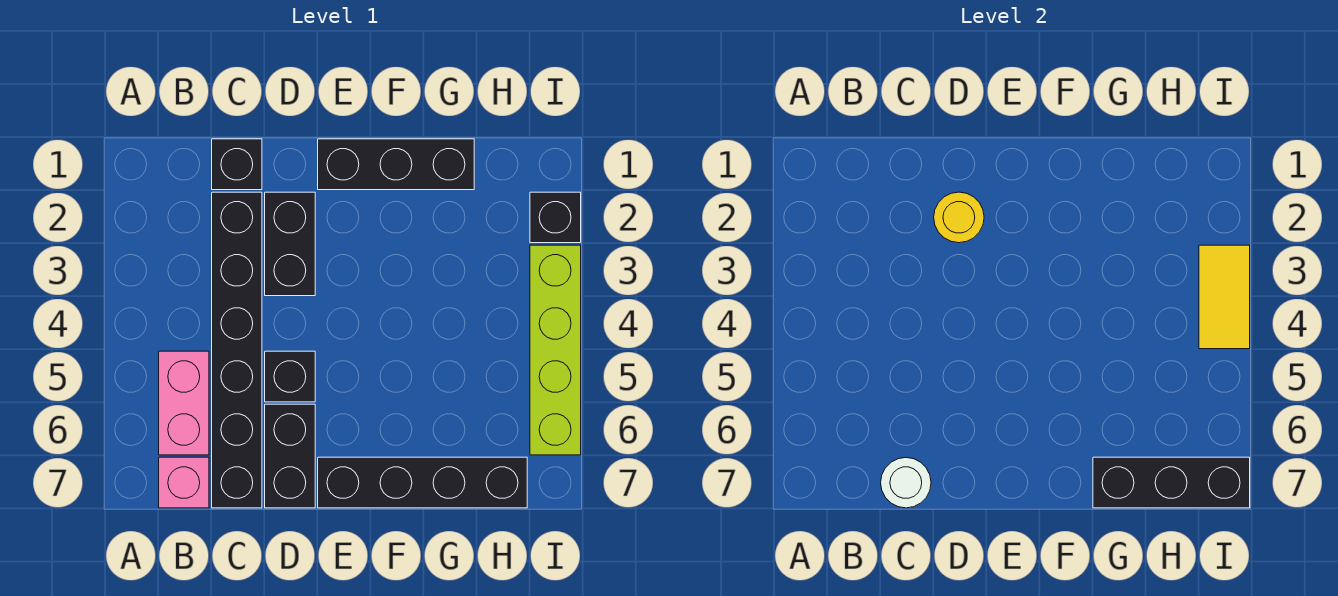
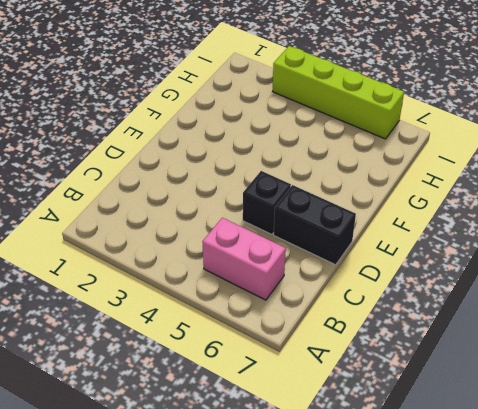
none -> pink 1x1 brick [159,457,209,508]
none -> black 1x1 brick [212,139,262,190]
none -> black 1x6 brick [212,192,262,508]

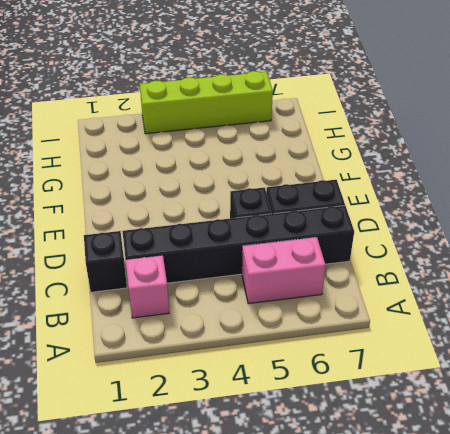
pink 1x1 brick [126,255,169,318] -> pink 1x1 brick moved to [159,457,209,508]
none -> black 1x2 brick [265,192,315,296]
none -> black 1x3 brick [318,139,474,190]
none -> black 1x4 brick [318,457,527,508]

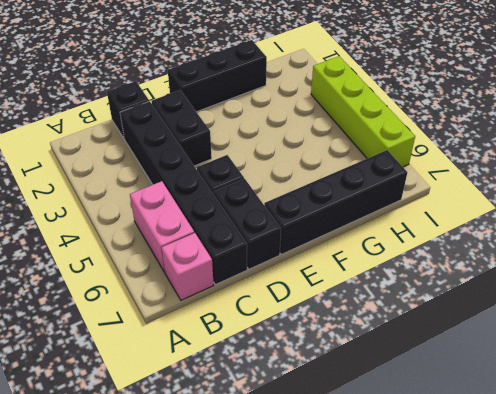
none -> black 1x1 brick [530,192,581,243]
none -> white 1x1 round brick [881,458,931,508]
none -> yellow 1x1 round brick [934,192,984,243]

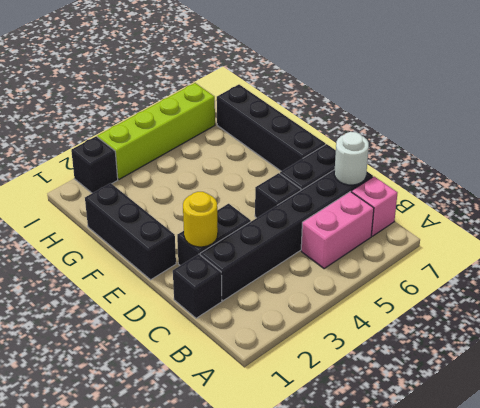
none -> black 1x3 brick [1093,457,1250,508]
none -> yellow 1x2 tile [1199,245,1250,349]

